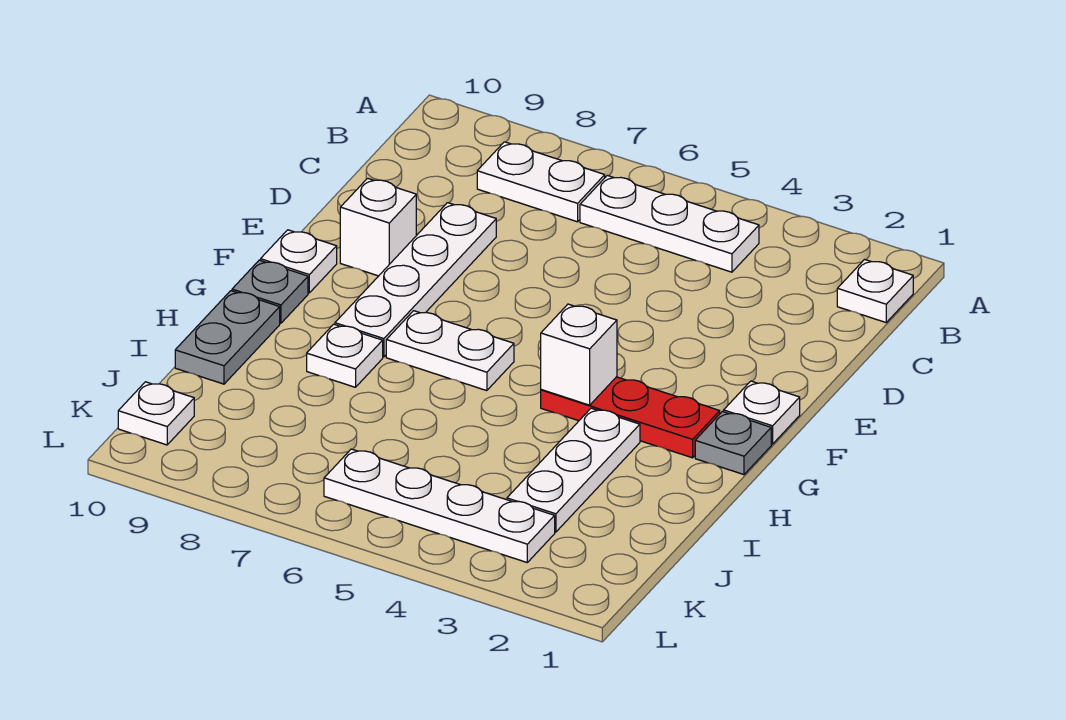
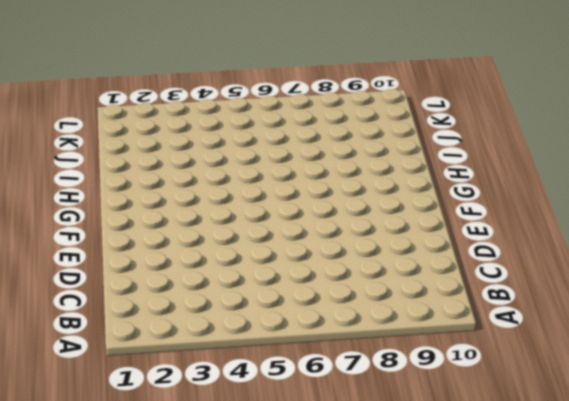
none -> white 1x1 plate [837,260,913,322]
none -> white 1x3 plate [580,175,759,272]
none -> white 1x2 plate [477,142,605,222]

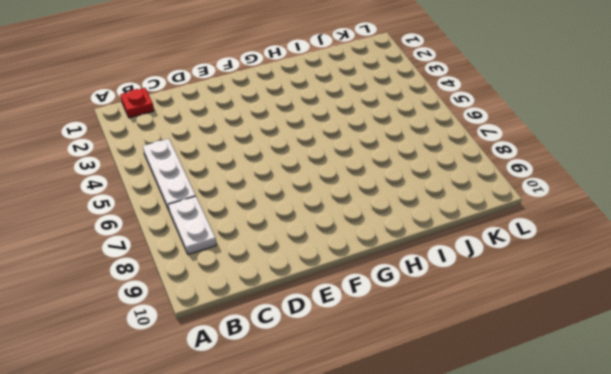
red 1x1 plate [120,88,154,118] -> white 1x1 plate [837,260,913,322]
none -> white 1x4 plate [335,203,496,357]
none -> white 1x1 brick [340,178,416,276]
none -> white 1x1 plate [724,381,800,444]

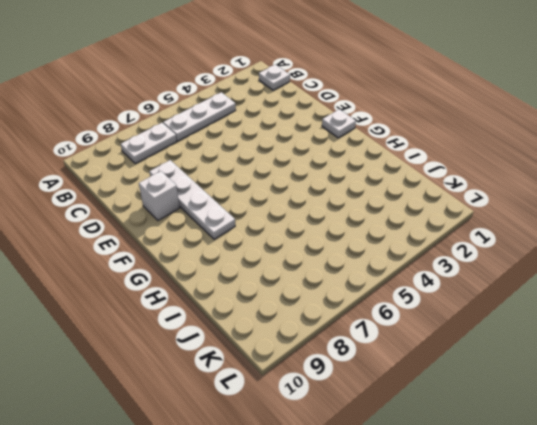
none -> white 1x1 plate [261,230,337,293]
none -> grey 1x1 plate [695,411,771,475]
none -> red 1x3 plate [541,377,720,458]

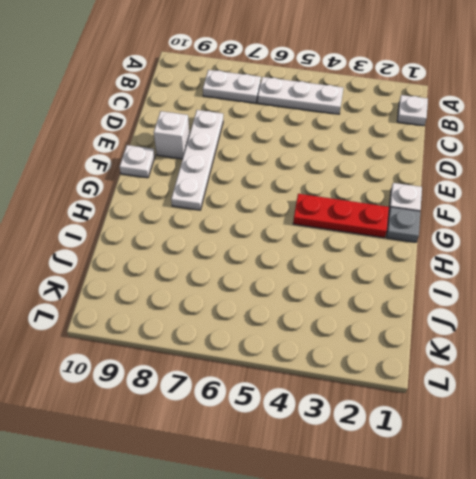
none -> white 1x2 plate [386,311,514,391]
none -> grey 1x1 plate [232,260,308,323]
none -> white 1x3 plate [507,408,640,532]

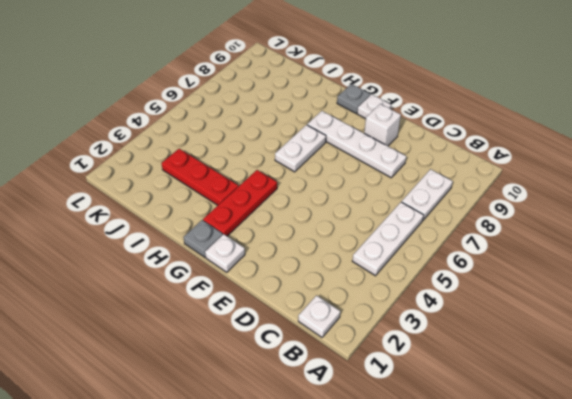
red 1x3 plate [161,149,238,205] -> white 1x3 plate [507,408,640,532]
none -> white 1x1 plate [307,324,383,387]
none -> grey 1x2 plate [175,291,280,384]
none -> white 1x4 plate [324,449,555,562]

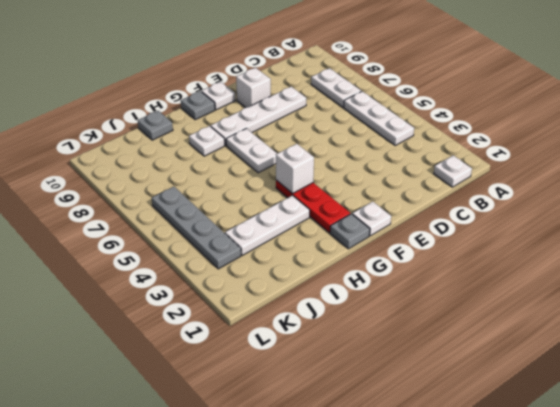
grey 1x1 plate [138,111,173,140] -> grey 1x2 plate [175,291,280,384]
grey 1x4 plate [152,187,241,269] -> white 1x4 plate [324,449,555,562]
none -> white 1x1 plate [118,382,194,445]

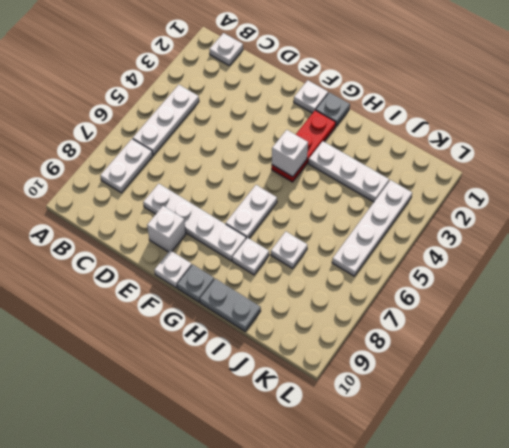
white 1x1 plate [271,232,307,268] -> white 1x1 plate moved to [118,382,194,445]

